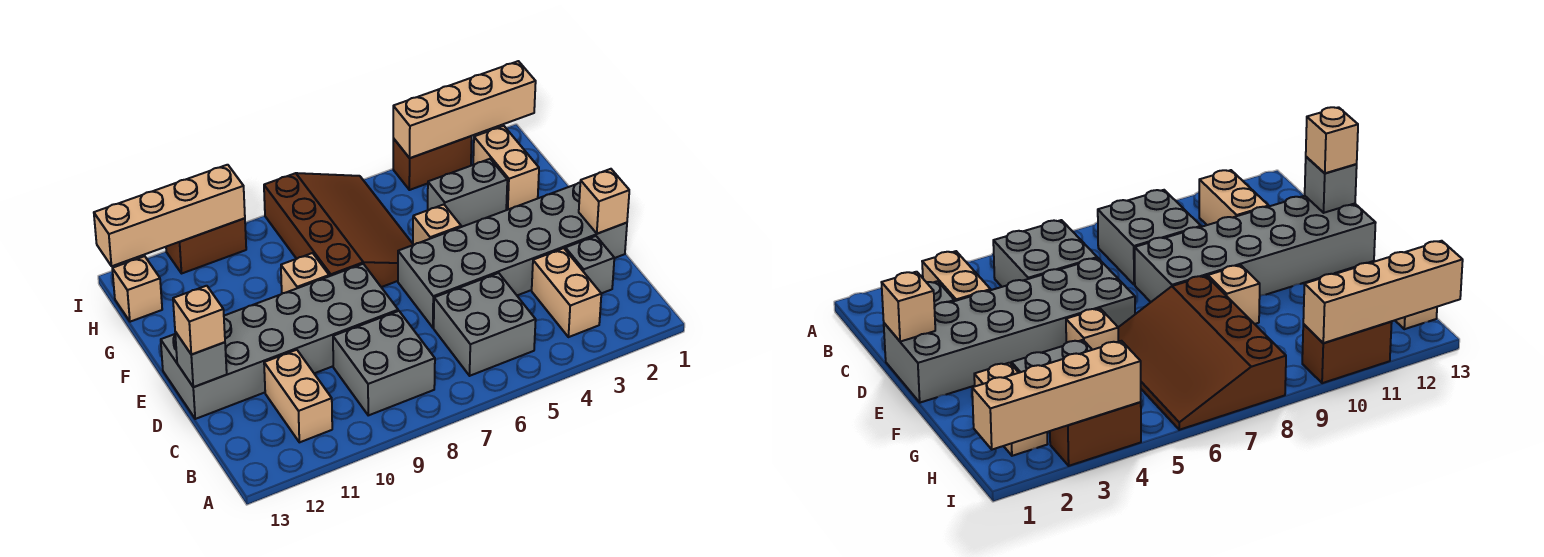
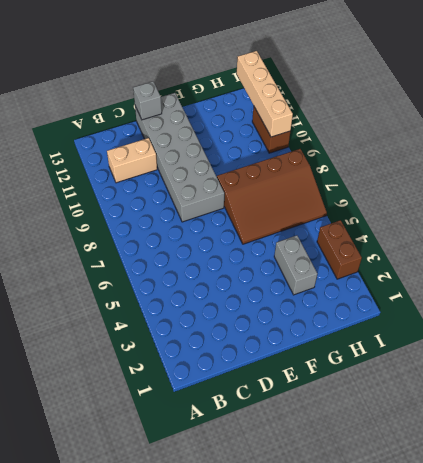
none -> tan 1x2 brick [532,248,601,337]
none -> grey 2x2 brick [434,273,536,376]
none -> grey 2x2 brick [333,311,435,415]

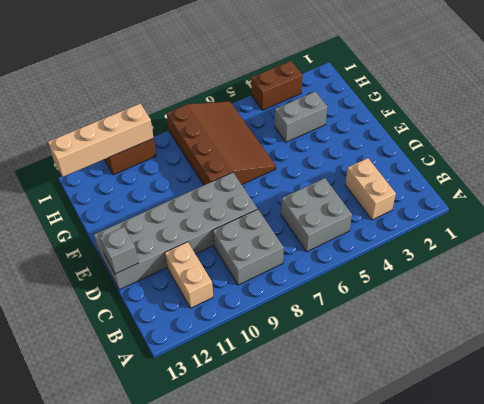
none -> grey 1x1 brick [565,236,614,293]
none -> grey 2x6 brick [398,183,627,328]
none -> tan 1x1 brick [413,205,461,245]

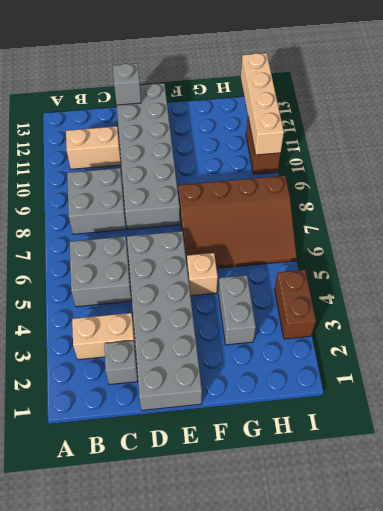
none -> tan 1x1 brick [281,253,329,294]
none -> tan 1x2 brick [473,126,539,210]
none -> tan 1x1 brick [112,256,162,322]

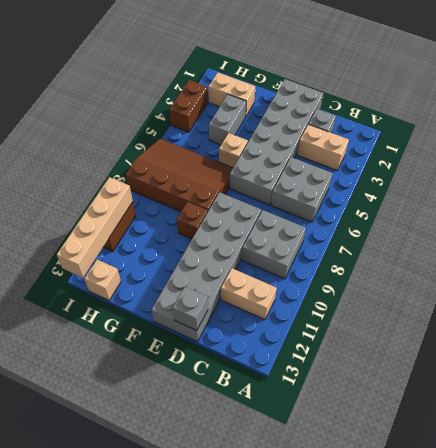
brown 1x1 brick [177,202,208,239] -> tan 1x1 brick [281,253,329,294]
none -> tan 1x1 brick [579,169,629,234]
none -> tan 1x4 brick [393,61,536,158]
none -> tan 1x1 brick [173,286,225,355]

